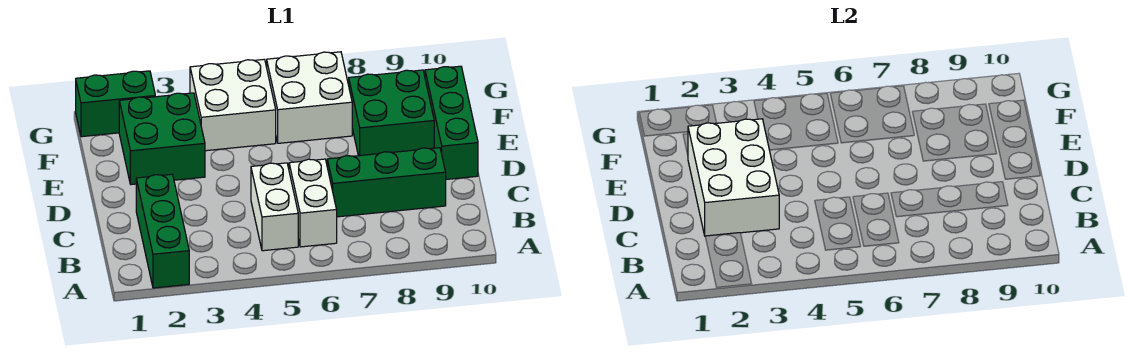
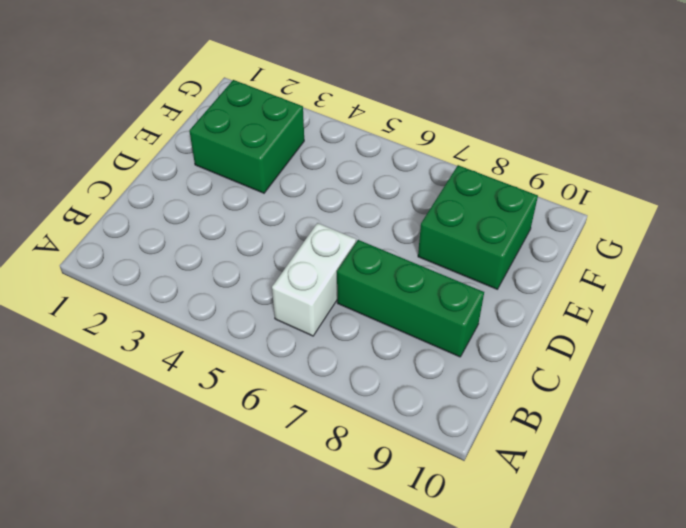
none -> green 1x3 brick [136,174,189,288]
none -> white 1x2 brick [251,163,298,251]

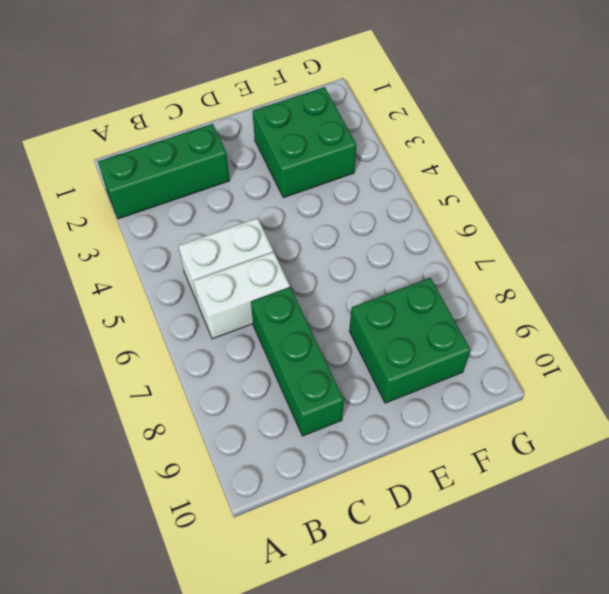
none -> green 1x3 brick [425,66,478,179]
none -> white 2x2 brick [190,59,276,151]

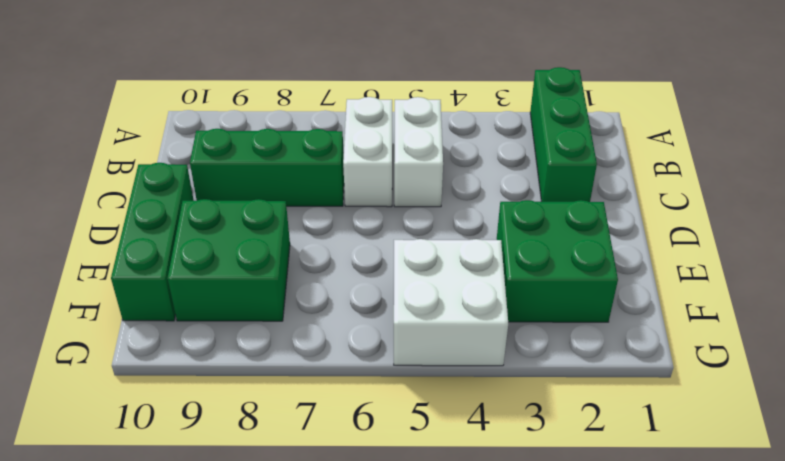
none -> white 2x2 brick [267,52,352,143]
none -> green 1x2 brick [76,71,155,137]

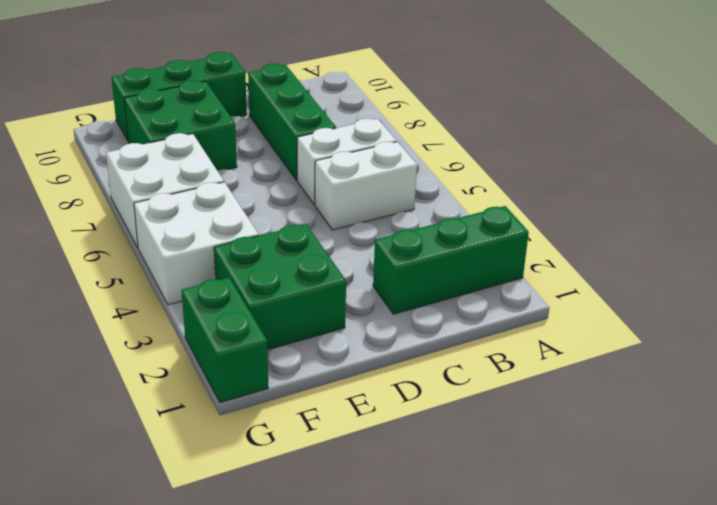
none -> white 2x3 brick [688,119,779,236]

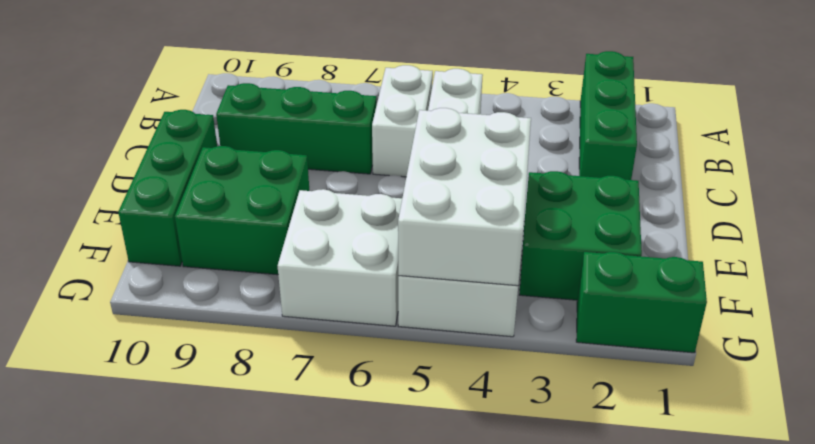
white 2x3 brick [398,108,531,286] -> white 2x3 brick moved to [688,119,779,236]

